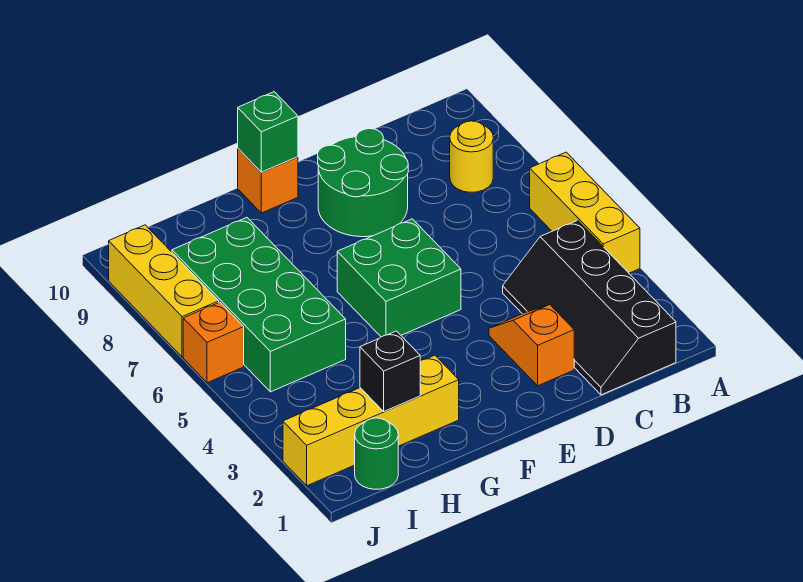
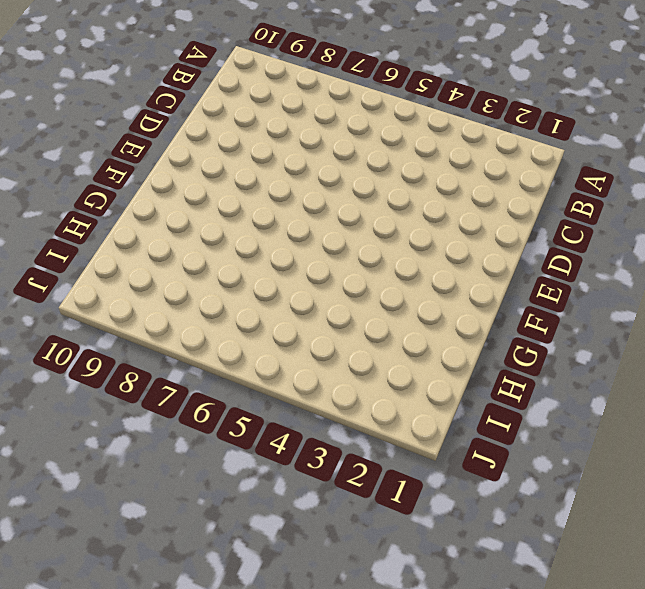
none -> yellow 1x3 brick [530,152,640,273]
none -> black 2x4 slope [503,220,676,395]
none -> yellow 1x1 round brick [450,121,493,192]

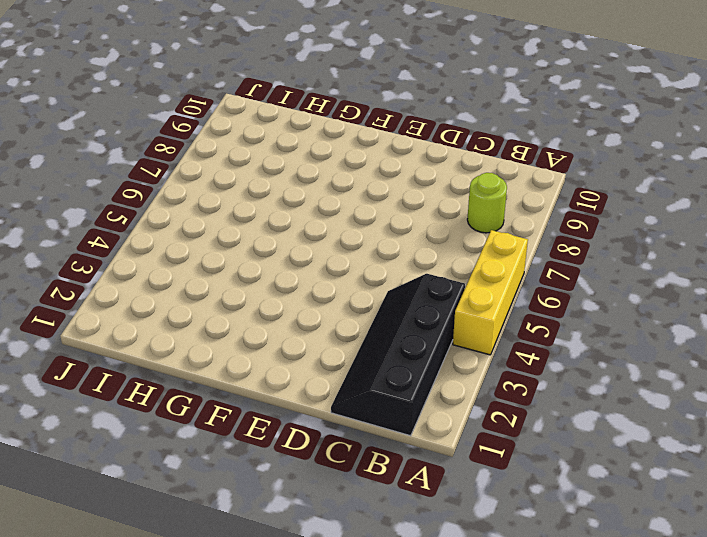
lime 1x1 round brick [467,173,507,233] -> yellow 1x1 round brick [450,121,493,192]
none -> orange 1x2 slope [489,305,574,386]
none -> green 2x2 round brick [318,129,408,237]
none -> green 2x2 brick [337,219,461,337]

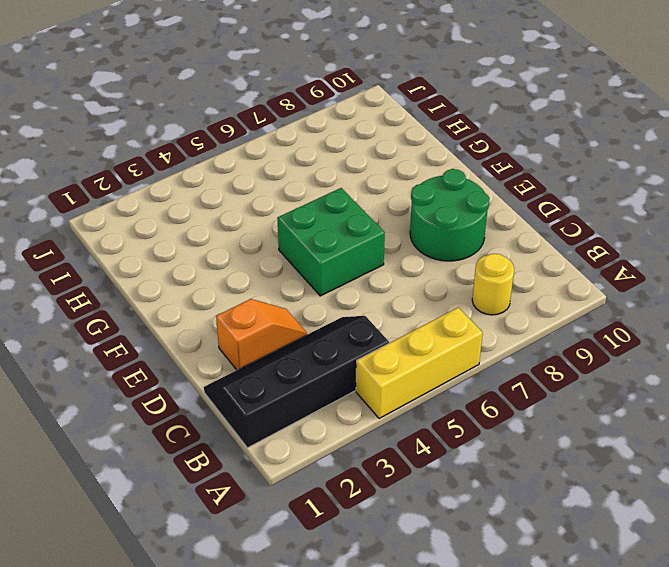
none -> orange 1x1 brick [238,149,298,213]
none -> yellow 1x4 brick [283,355,459,486]
none -> green 2x4 brick [172,218,346,392]

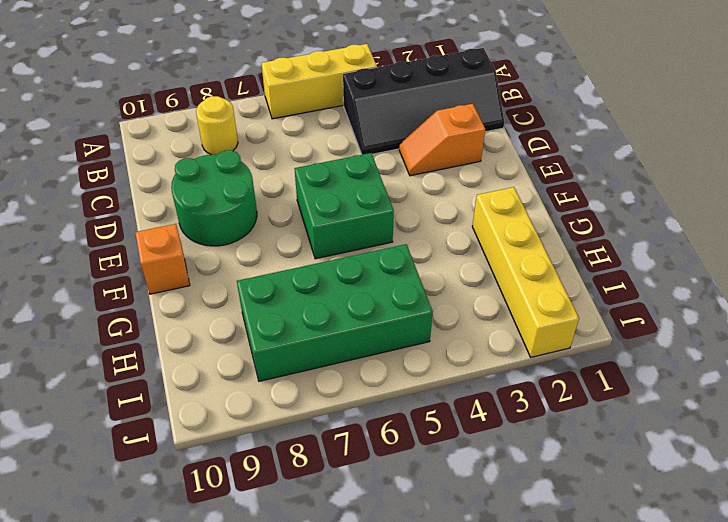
none -> green 1x1 round brick [355,418,398,489]
none -> orange 1x1 brick [183,302,244,383]
none -> yellow 1x3 brick [109,225,219,357]

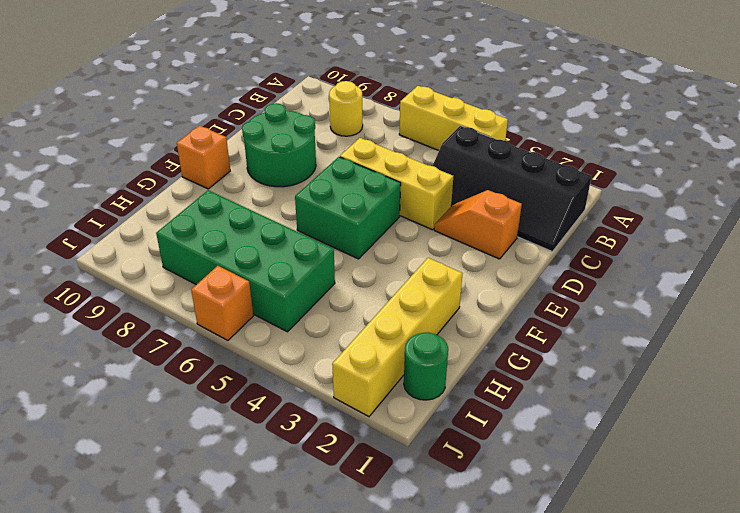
yellow 1x3 brick [340,138,453,230] -> yellow 1x3 brick moved to [109,225,219,357]
none -> green 1x1 brick [238,92,298,172]
none -> black 1x1 brick [360,331,420,412]

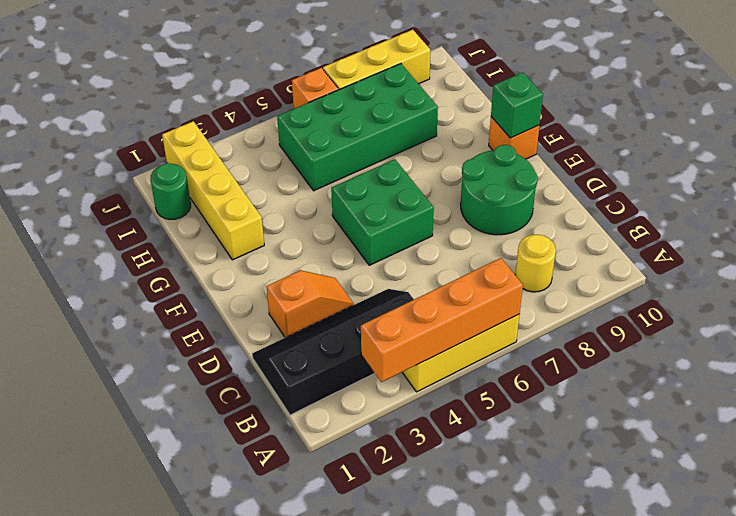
orange 1x4 brick [361,258,523,382] -> none
none -> black 1x1 brick [360,331,420,412]

